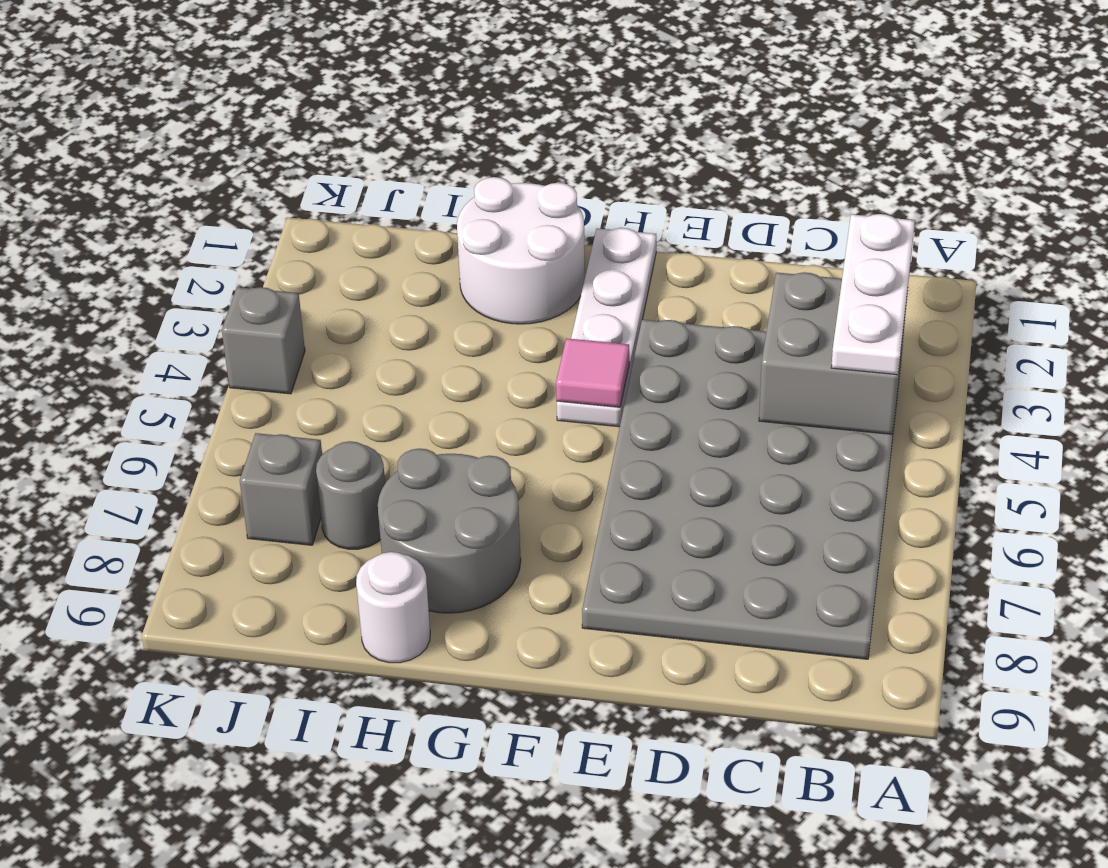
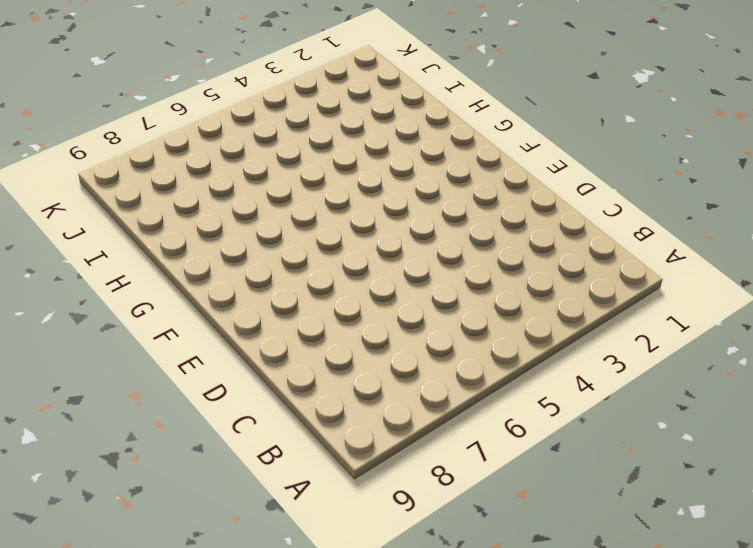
none -> grey 4x6 plate [582,320,902,659]
none -> white 1x4 plate [557,228,656,427]

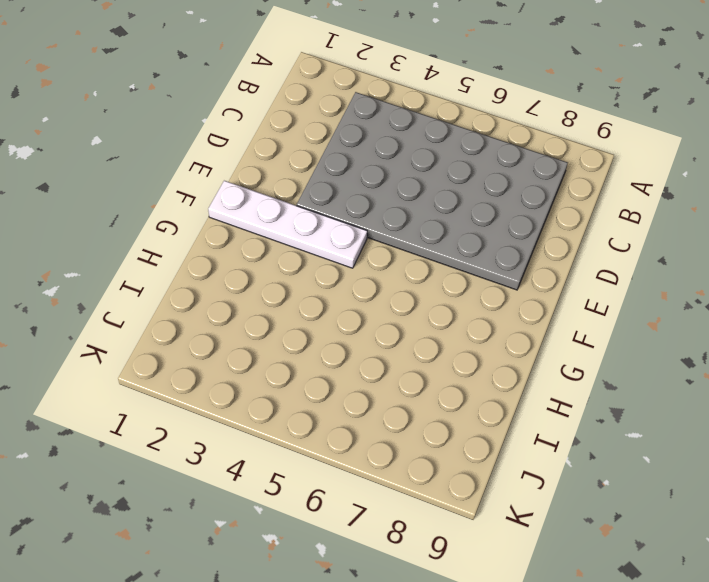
none -> white 2x2 round brick [457,177,585,324]
none -> grey 2x2 round brick [378,449,521,613]

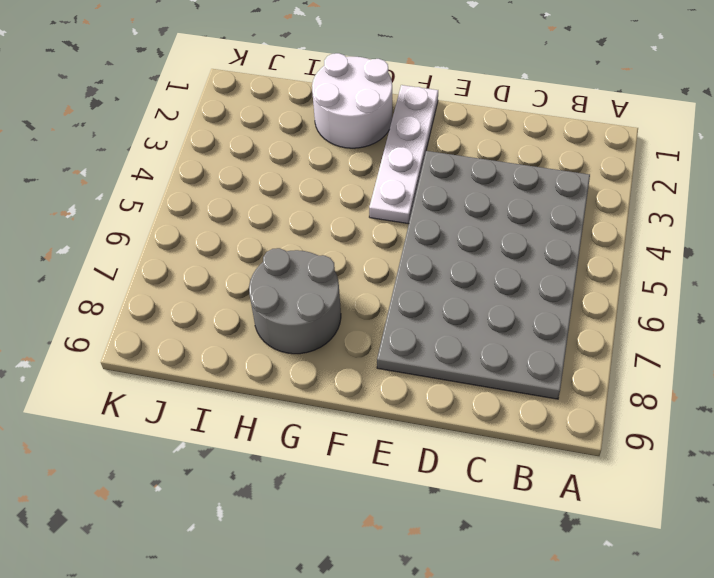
none -> white 1x1 round brick [356,552,430,663]
none -> grey 1x1 round brick [316,441,385,549]

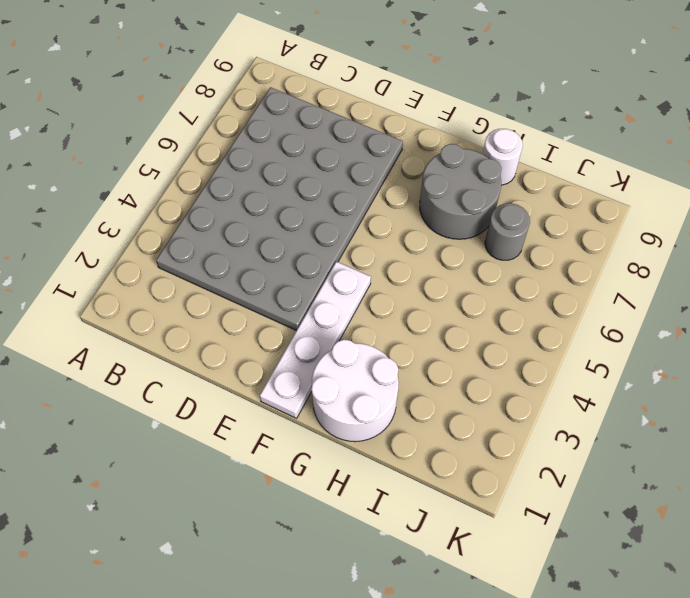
none -> grey 1x1 brick [240,433,322,545]
none -> grey 1x1 brick [222,287,305,394]

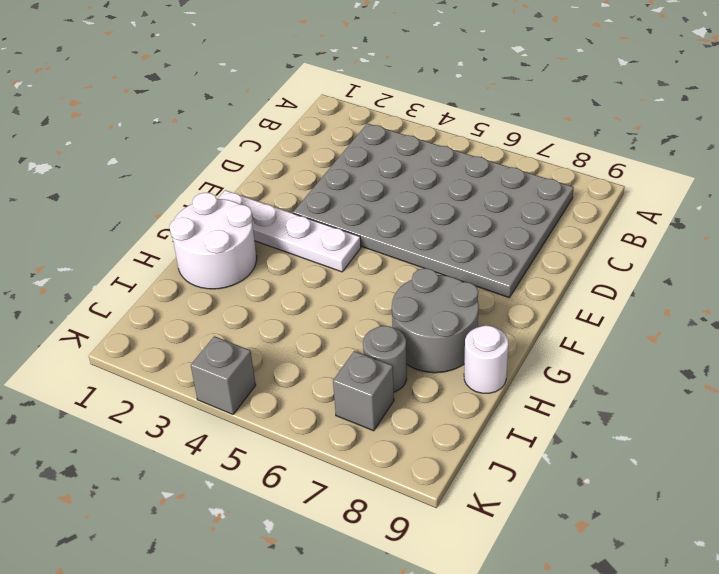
none -> grey 2x2 brick [759,272,908,434]
none -> pink 1x1 tile [556,338,629,407]

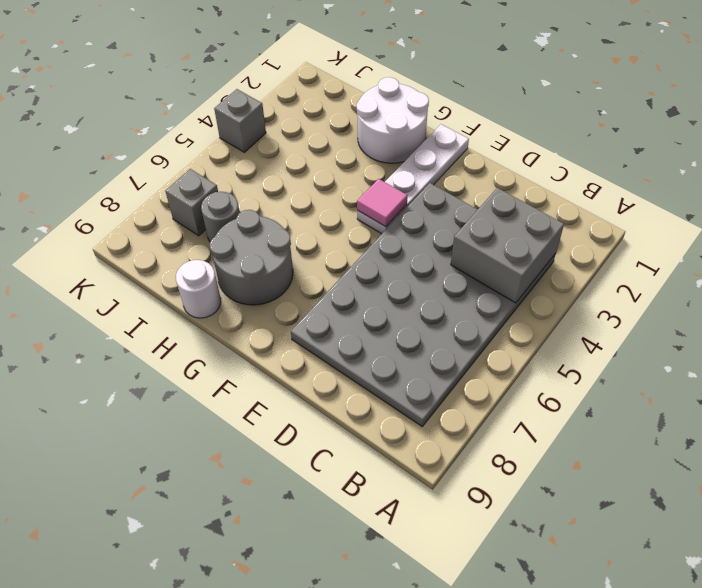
none -> white 1x3 plate [831,214,915,375]

